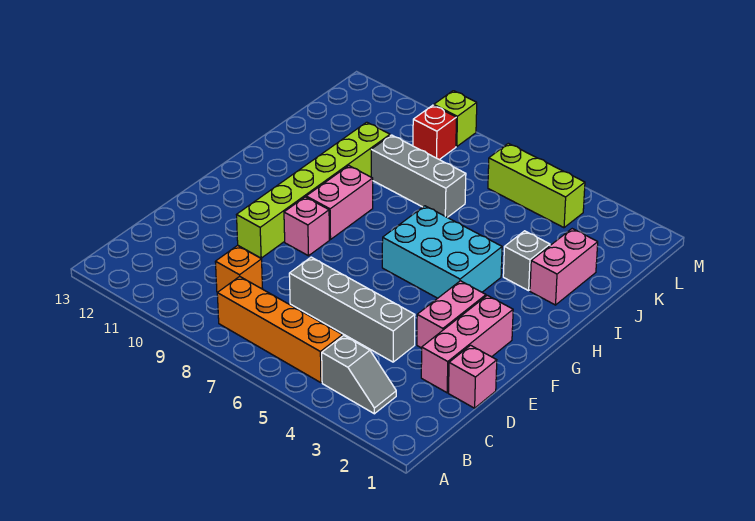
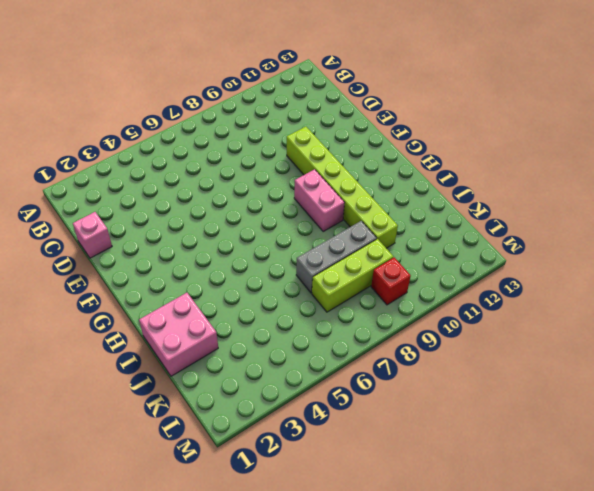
pink 2x2 brick [139,293,218,376] -> pink 1x2 brick [530,229,598,305]
lime 1x3 brick [312,239,393,312] -> lime 1x3 brick moved to [488,143,585,228]
none -> grey 1x2 slope [322,336,396,414]
none -> orange 1x4 brick [217,276,343,383]
none -> orange 1x1 brick [215,245,263,292]

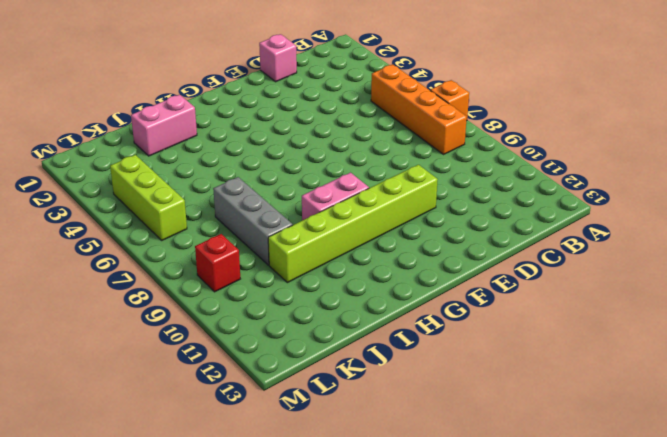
orange 1x1 brick [430,80,469,121] -> orange 1x1 brick moved to [215,245,263,292]
none -> grey 1x2 slope [322,336,396,414]
none -> pink 1x3 brick [421,295,513,393]
none -> grey 1x4 brick [289,257,415,362]

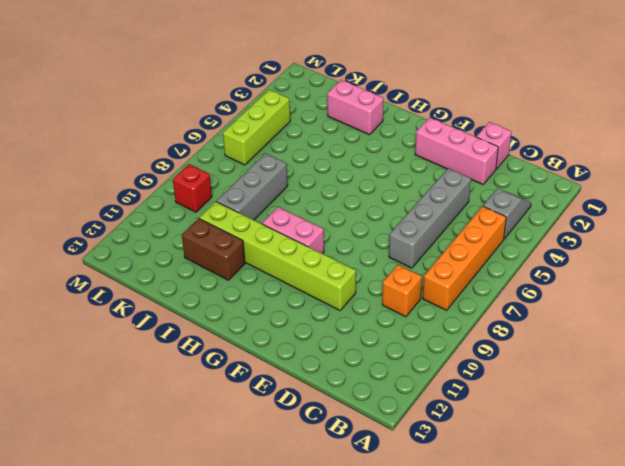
brown 1x2 brick [182,218,245,280] -> none
none -> pink 1x2 brick [417,281,486,348]
none -> pink 1x1 brick [284,197,329,256]
none -> cyan 2x3 brick [382,206,502,298]

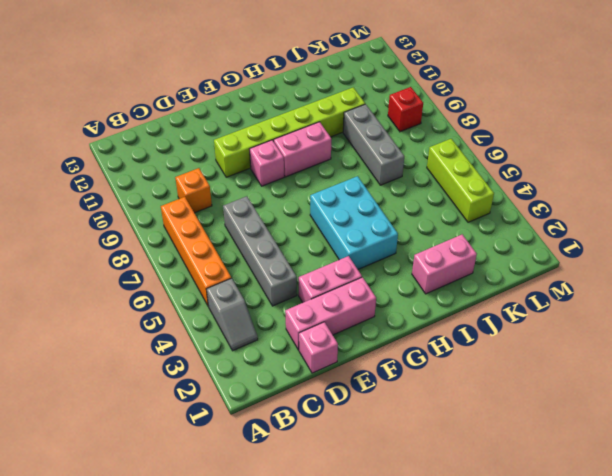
none -> grey 1x1 brick [503,231,550,291]
none -> lime 1x1 brick [434,91,477,147]

